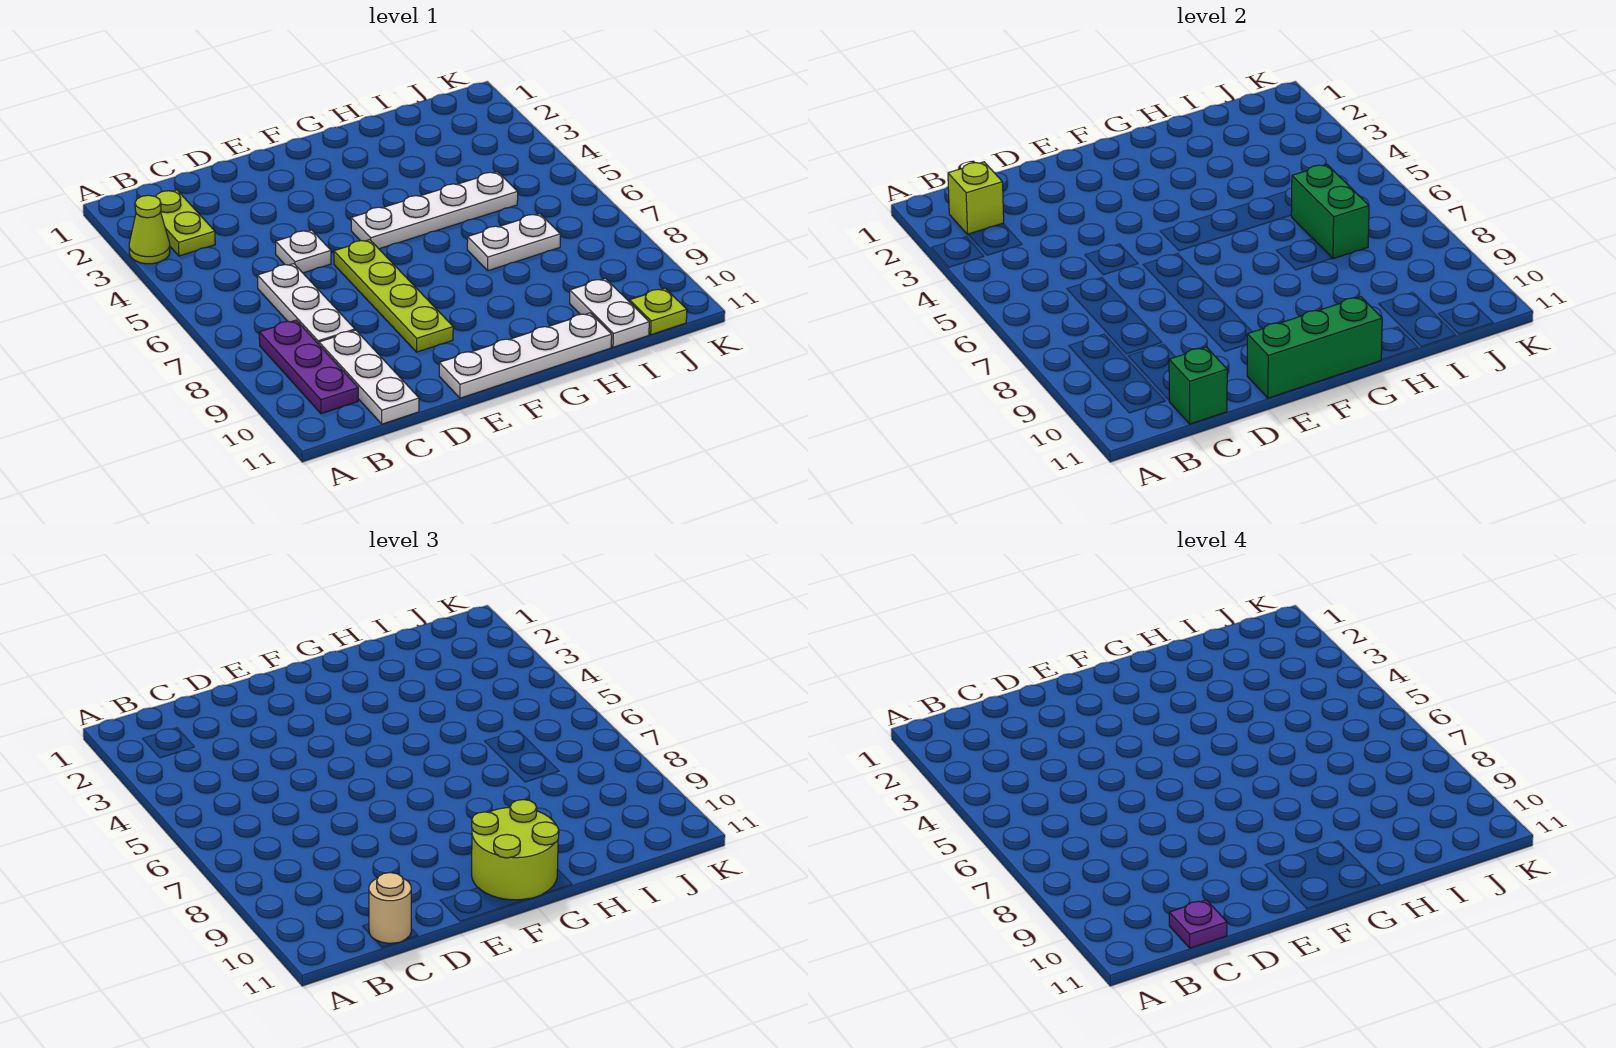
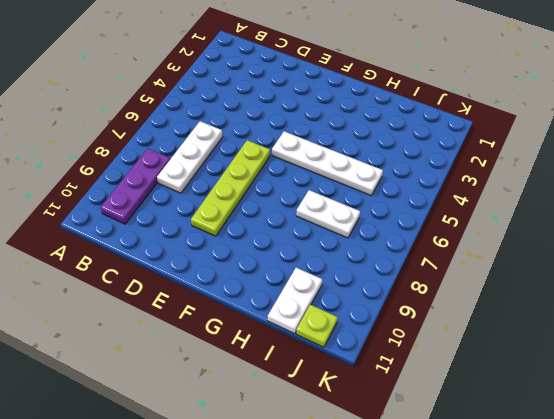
none -> lime 1x1 cone [129,195,170,264]
none -> lime 1x2 plate [156,190,215,256]
none -> white 1x3 plate [319,330,419,424]

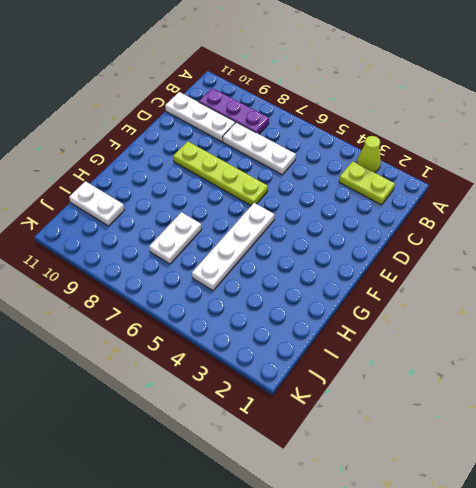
none -> white 1x1 plate [276,230,331,273]
none -> white 1x4 plate [439,313,612,398]
none -> lime 1x1 plate [630,288,687,335]

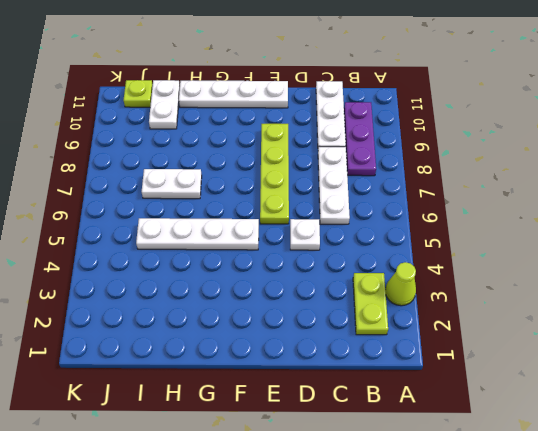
none -> lime 1x1 brick [948,162,1004,234]
none -> green 1x1 brick [1169,347,1227,424]
none -> green 1x3 brick [1247,297,1382,398]

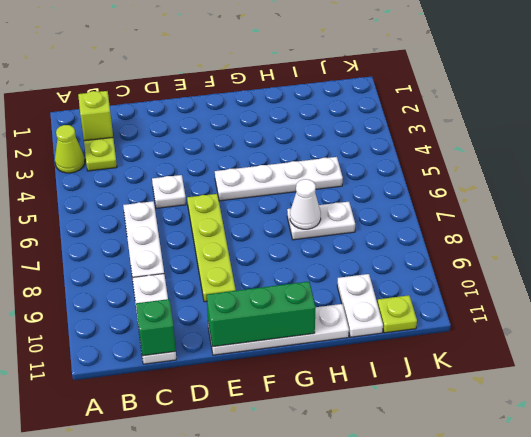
white 1x1 cone [290,179,321,229] -> none
none -> purple 1x3 plate [259,320,358,414]
none -> green 1x2 brick [1291,164,1369,259]
none -> tan 1x1 round brick [369,873,411,943]

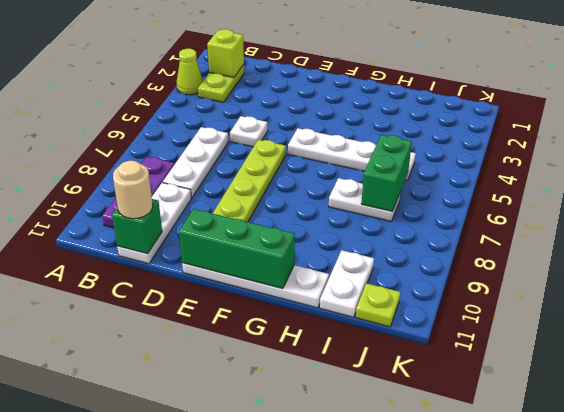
none -> lime 2x2 round brick [472,800,559,900]
none -> purple 1x1 plate [1169,900,1227,948]

